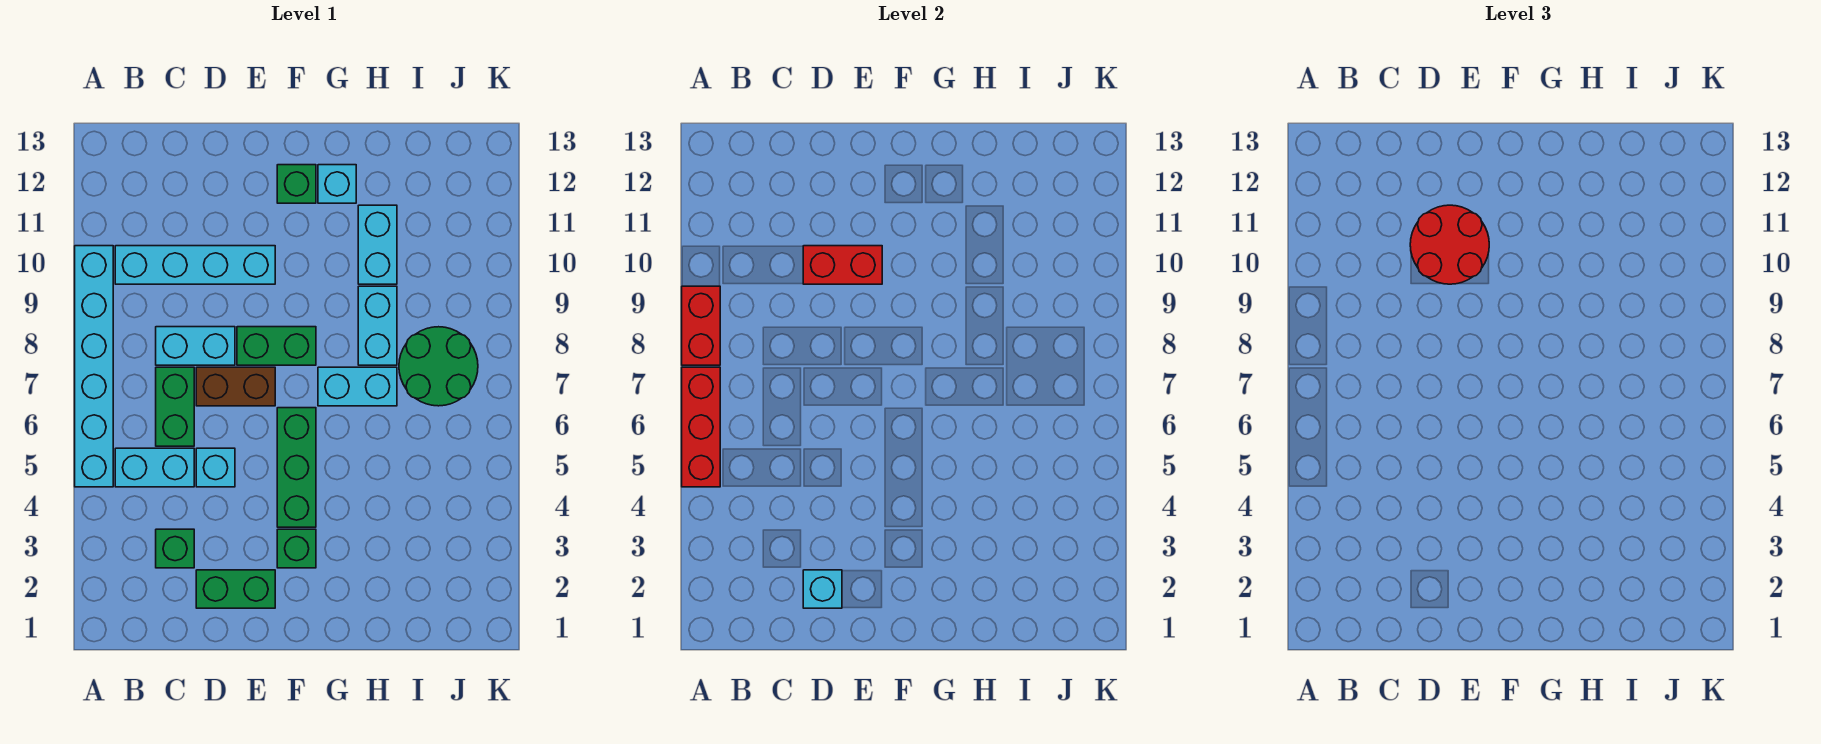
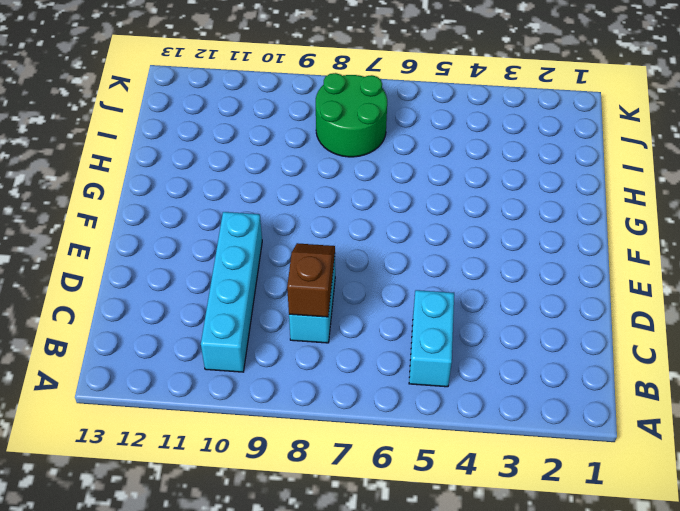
brown 1x2 slope [287,243,335,317] -> none
none -> cyan 1x6 brick [75,246,113,487]
none -> green 1x1 brick [156,529,194,568]
none -> green 1x2 brick [156,367,194,446]

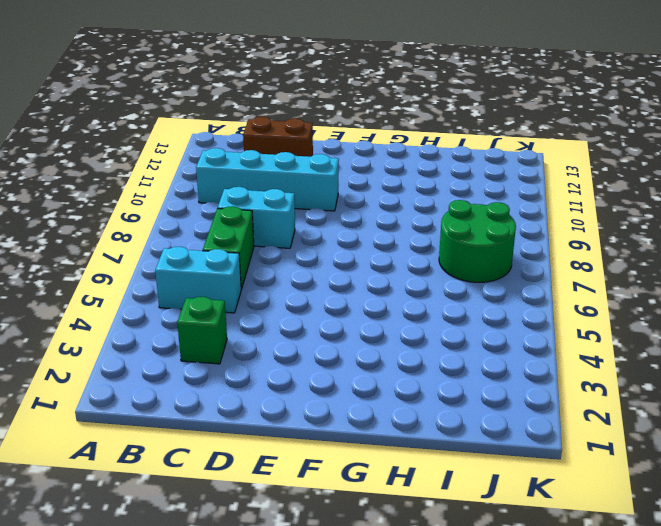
brown 1x2 brick [243,117,313,157] -> brown 1x2 brick moved to [196,367,275,406]
none -> cyan 1x6 brick [75,246,113,487]
none -> green 1x2 brick [196,570,275,608]
none -> cyan 1x1 brick [196,448,235,487]

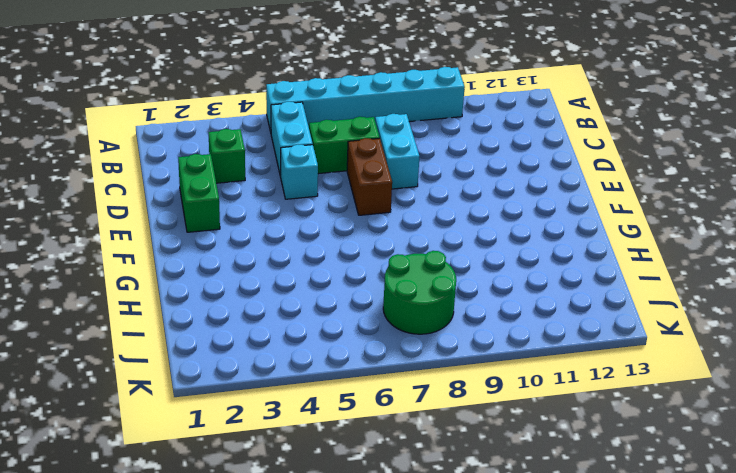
none -> cyan 1x4 brick [115,246,275,284]
none -> green 1x2 brick [237,327,316,365]
none -> green 1x1 brick [277,529,316,568]

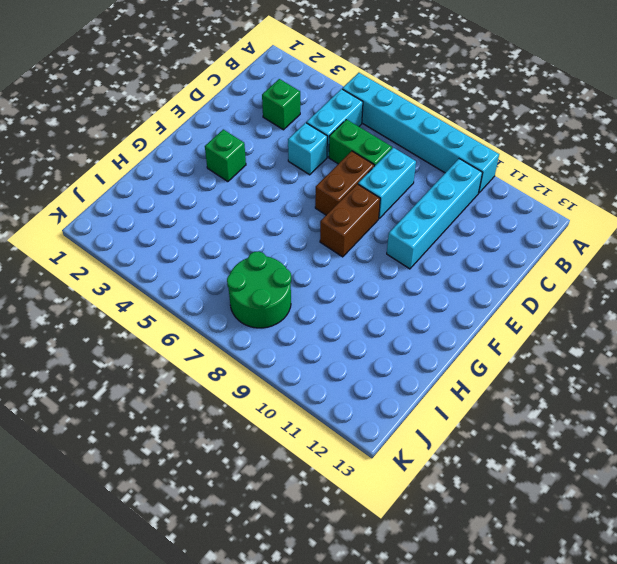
brown 1x2 brick [320,184,380,257] -> green 1x2 brick [237,327,316,365]
none -> green 1x2 brick [196,570,275,608]
none -> green 1x3 brick [277,408,316,527]
none -> green 1x1 brick [277,165,316,203]

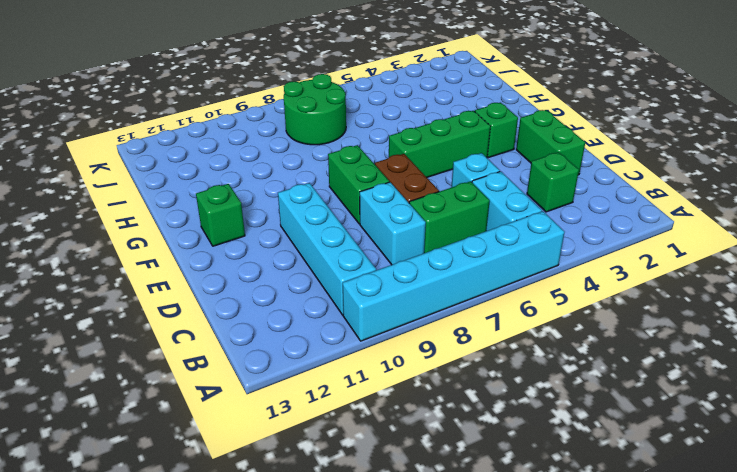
none -> cyan 1x2 brick [318,367,397,406]
none -> cyan 1x1 brick [318,165,356,203]
none -> cyan 1x2 brick [358,286,397,365]

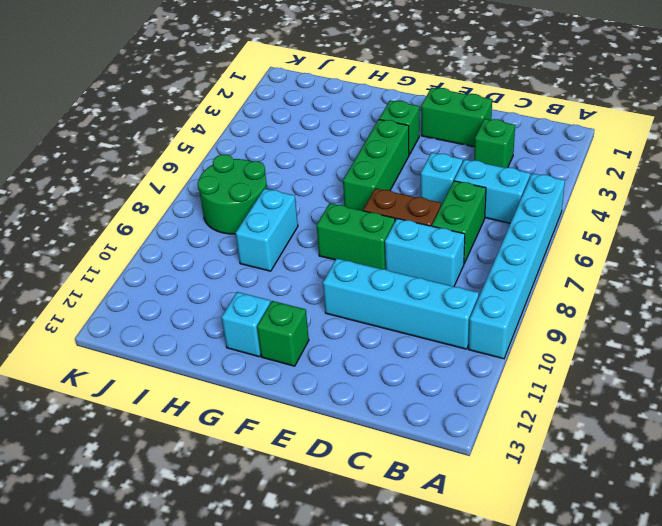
none -> cyan 1x2 brick [318,367,397,406]
none -> cyan 1x2 brick [358,205,397,284]
none -> red 1x3 brick [682,367,720,487]

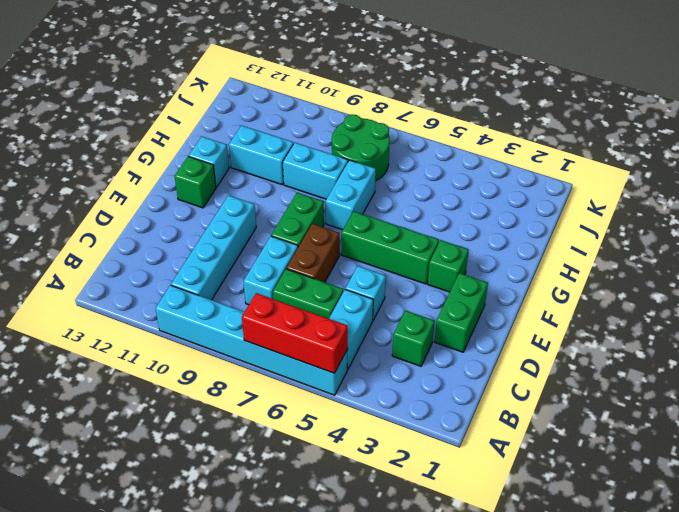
none -> red 1x2 brick [682,286,720,365]
none -> cyan 1x1 brick [803,570,842,608]
none -> red 1x2 brick [803,246,882,284]

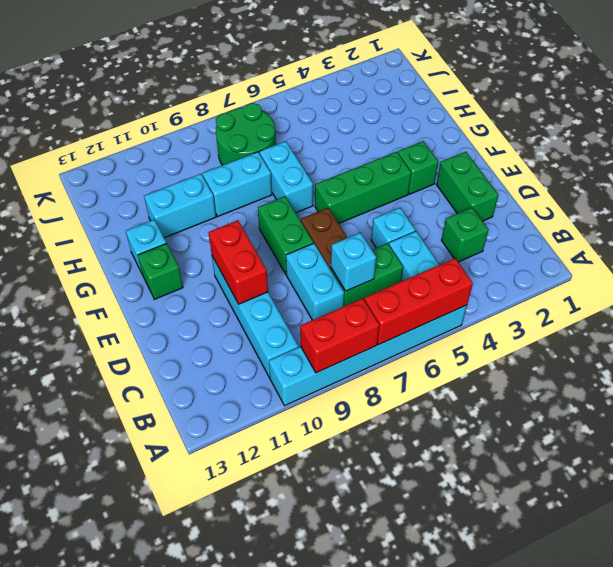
cyan 1x1 brick [331,233,376,291] -> cyan 1x1 brick moved to [803,570,842,608]
none -> red 2x2 round brick [1410,205,1489,284]

